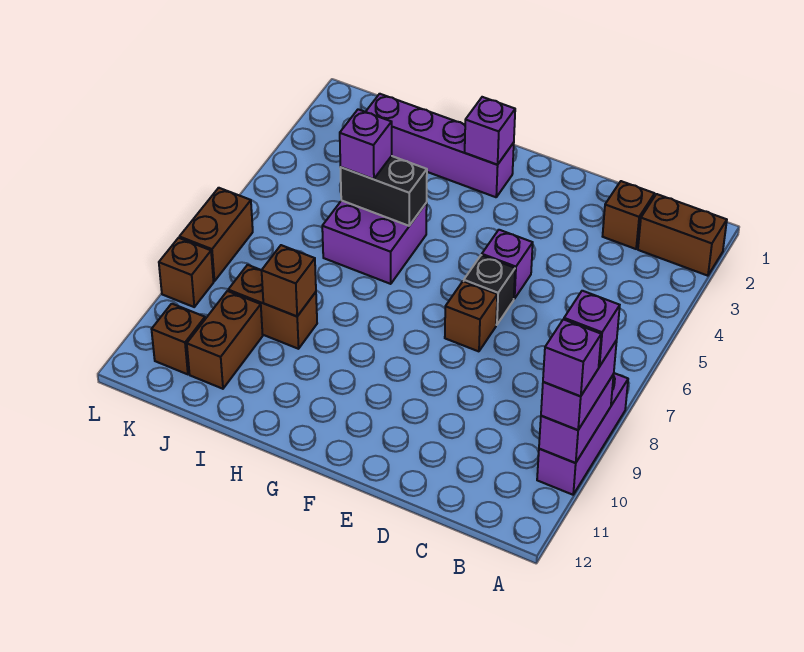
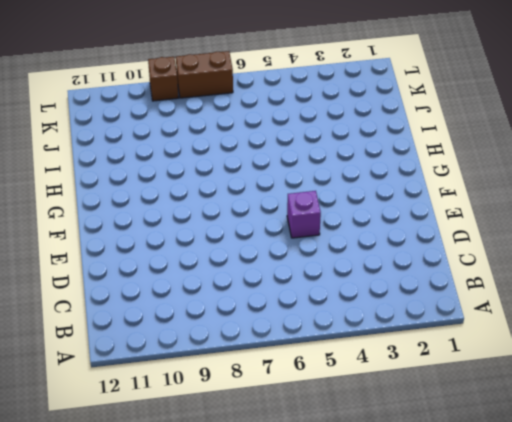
none -> brown 1x2 brick [638,194,727,276]
none -> purple 1x3 brick [537,373,628,495]
none -> brown 1x1 brick [603,181,655,249]

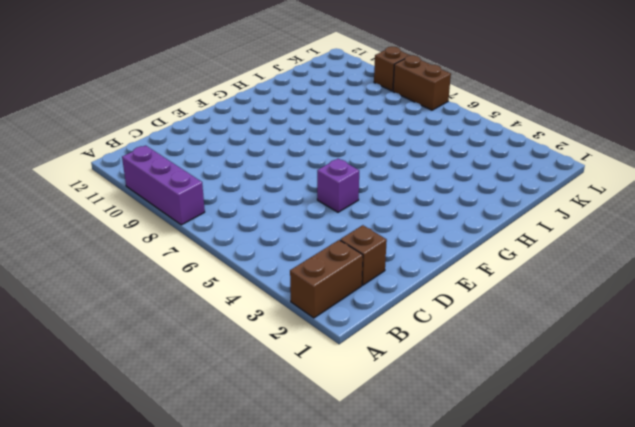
none -> black 1x1 brick [464,255,515,325]
none -> brown 1x1 brick [445,281,497,351]
none -> purple 1x4 brick [366,94,514,197]

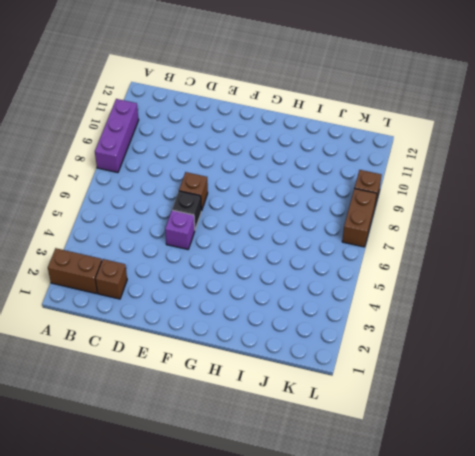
none -> purple 1x4 brick [366,94,514,197]
none -> purple 2x2 brick [322,200,427,284]
none -> brown 1x2 brick [228,265,317,349]

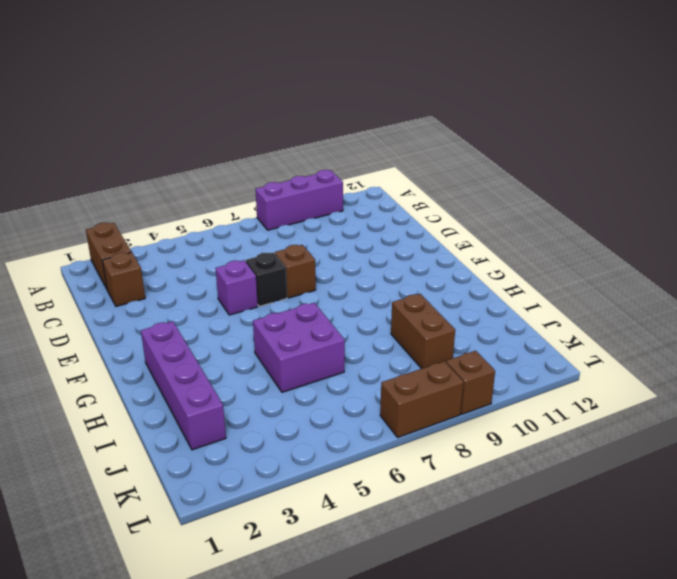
none -> brown 1x2 brick [187,291,263,389]
none -> brown 1x1 brick [152,304,205,374]
none -> purple 1x2 brick [539,374,614,463]

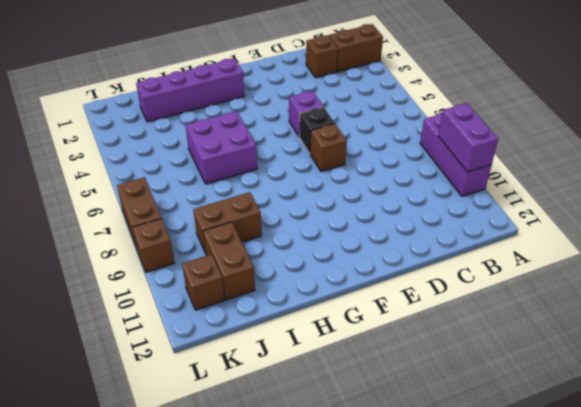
none -> purple 1x1 brick [465,97,515,165]
none -> black 1x2 brick [340,156,427,226]
none -> brown 1x1 brick [262,245,316,316]

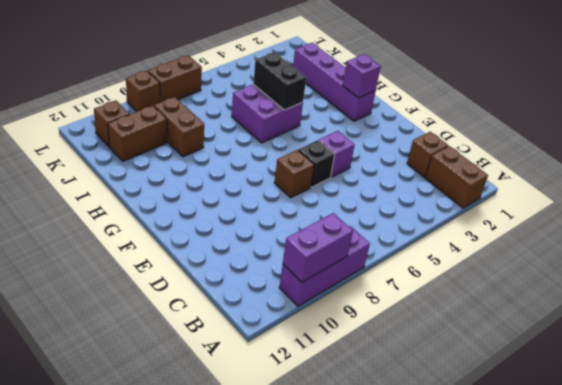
none -> brown 1x1 brick [262,245,316,316]
none -> purple 1x2 brick [541,340,617,430]
none -> purple 1x1 brick [340,109,392,179]

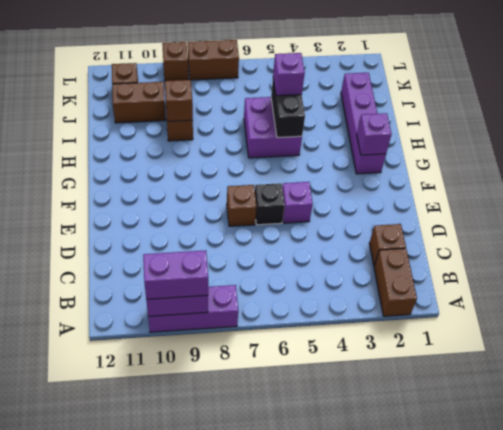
none -> purple 1x1 brick [564,291,620,367]
none -> purple 1x1 brick [543,319,601,396]

